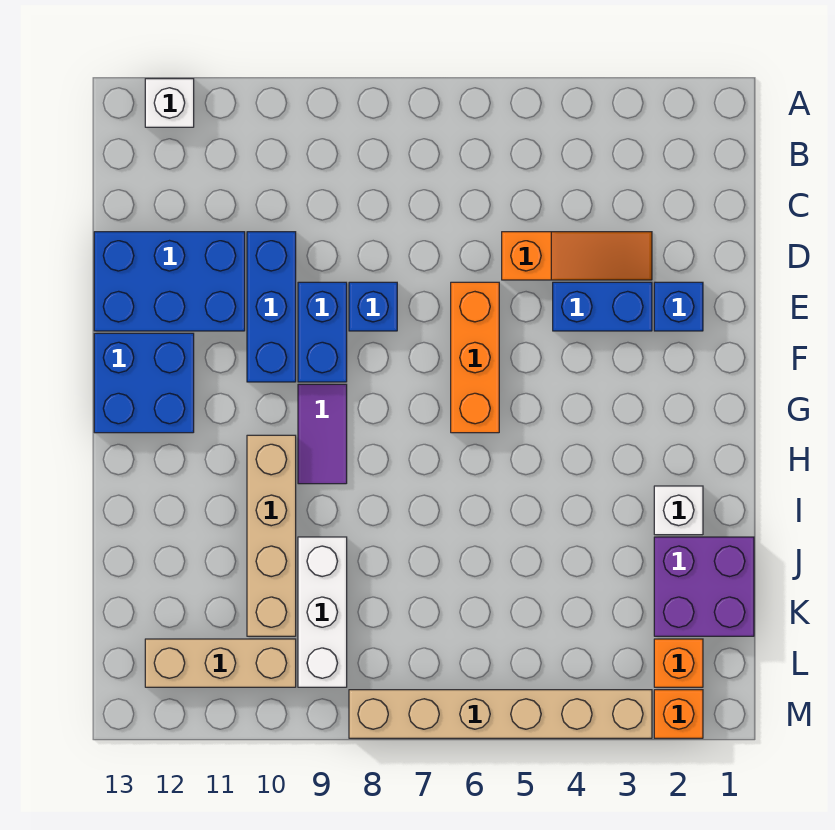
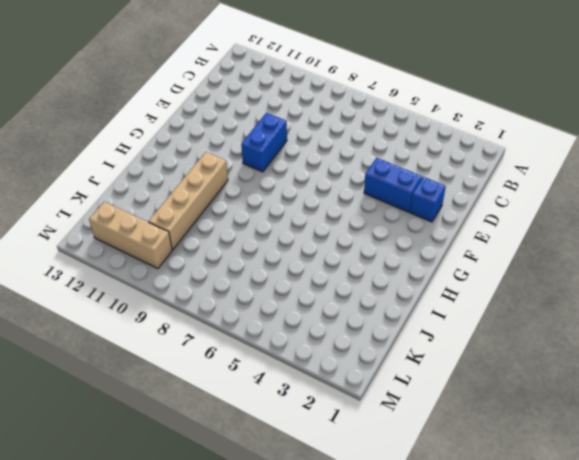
none -> white 1x1 brick [145,79,194,127]
none -> orange 1x3 slope [502,232,652,280]
none -> blue 1x3 brick [247,232,296,382]

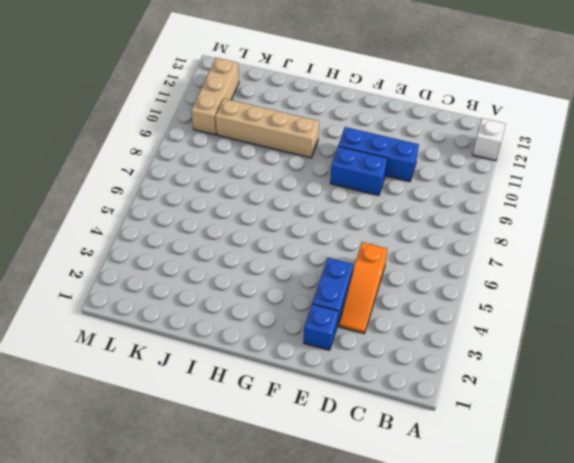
none -> blue 2x3 brick [94,232,245,331]
none -> orange 1x3 brick [451,282,499,433]
none -> blue 1x1 brick [349,282,397,331]

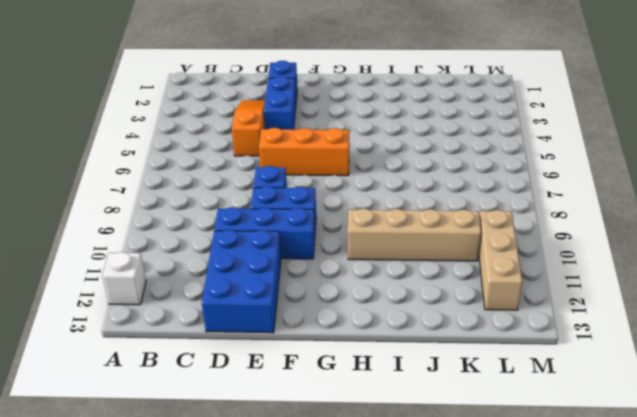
none -> blue 2x2 brick [94,333,194,433]
none -> purple 1x2 tile [298,384,347,484]
none -> white 1x1 brick [654,486,703,535]

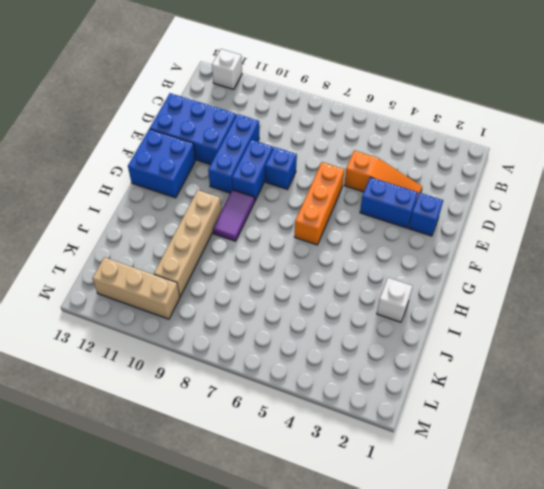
none -> purple 2x2 brick [654,537,754,636]
none -> white 1x3 brick [298,537,347,687]
none -> orange 1x1 brick [654,639,703,687]

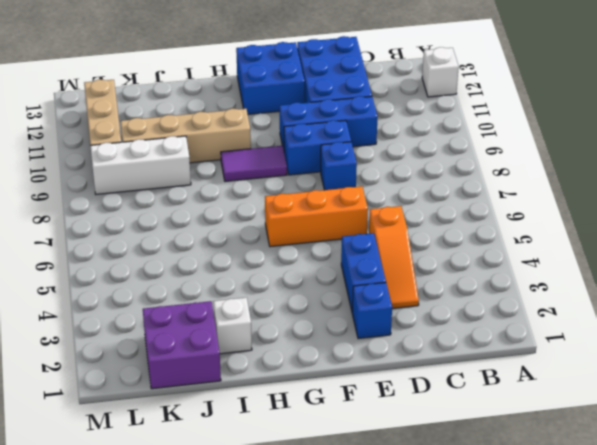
none -> orange 1x1 brick [654,639,703,687]
none -> orange 1x1 brick [654,690,703,738]
none -> tan 1x6 brick [349,690,652,738]

